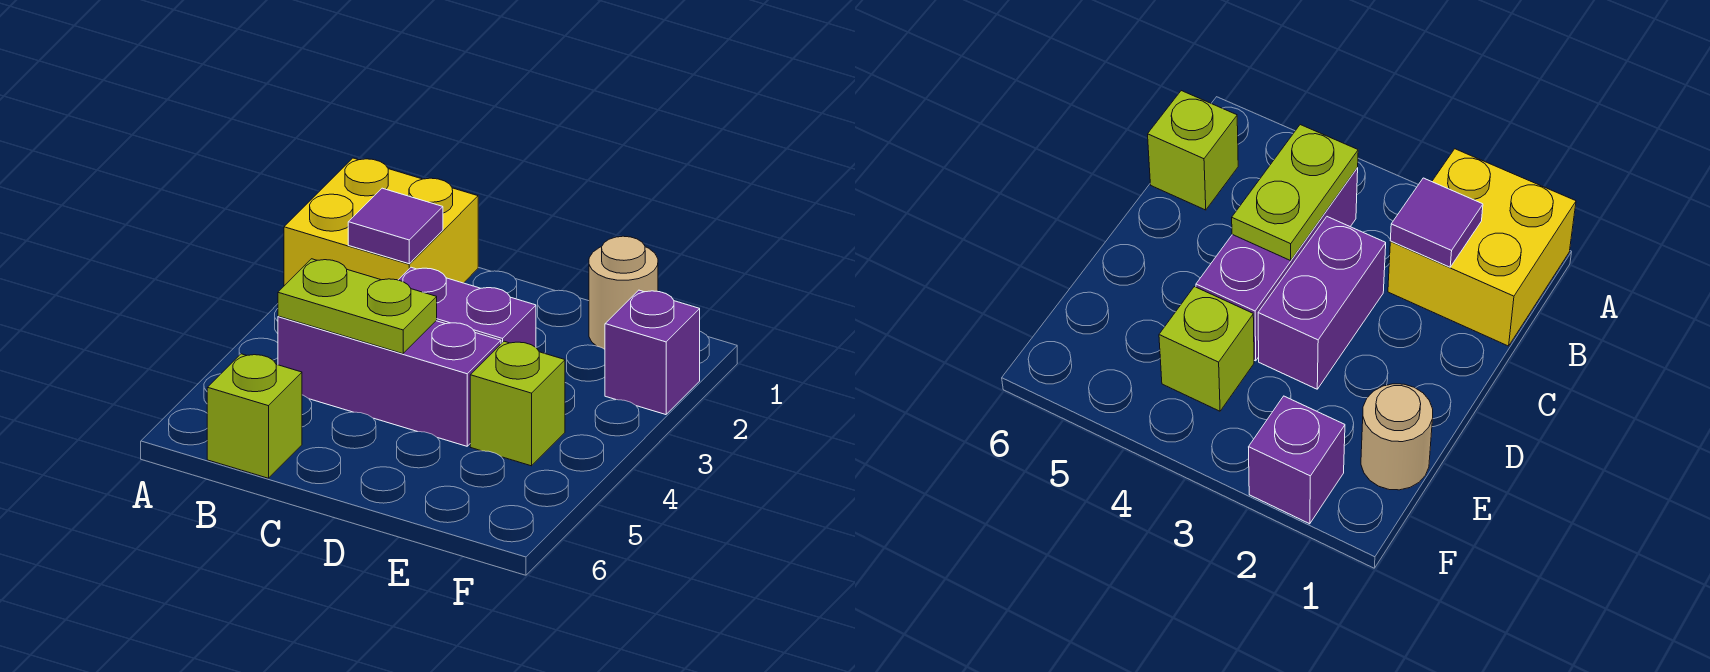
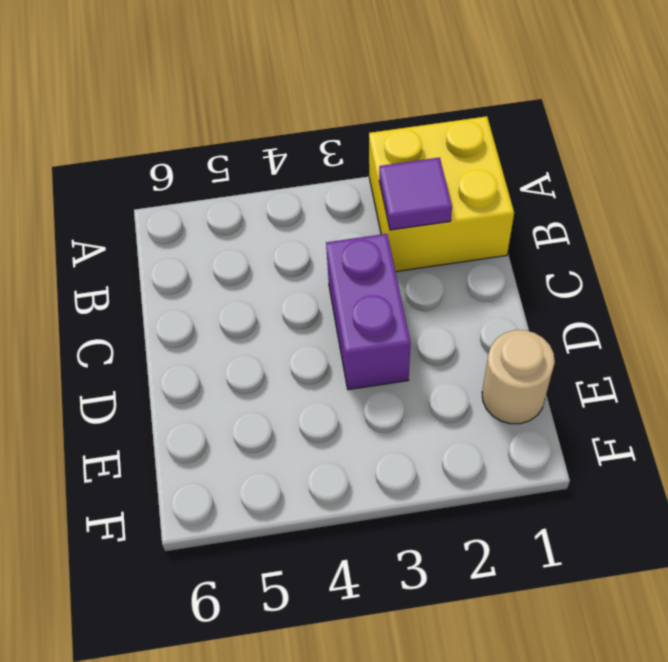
none -> purple 1x3 brick [278,316,501,446]
none -> lime 1x1 brick [207,354,302,478]

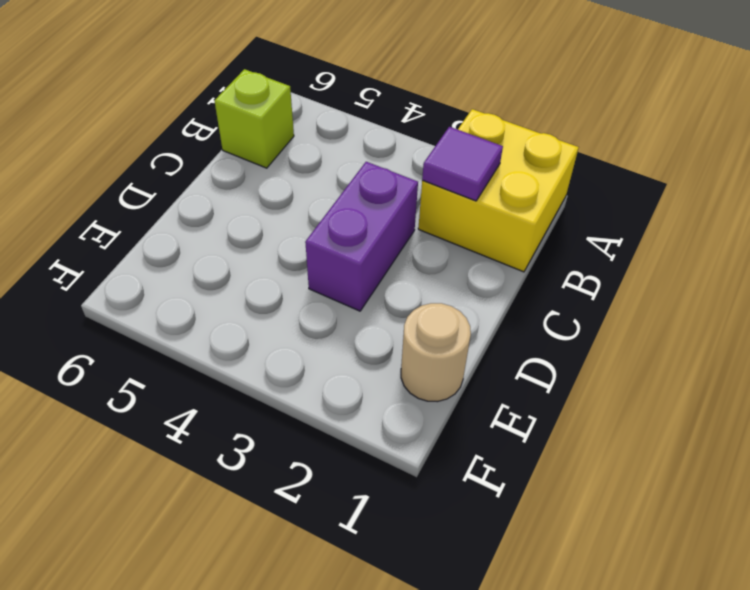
none -> purple 1x3 brick [278,316,501,446]
none -> lime 1x1 brick [470,341,565,466]

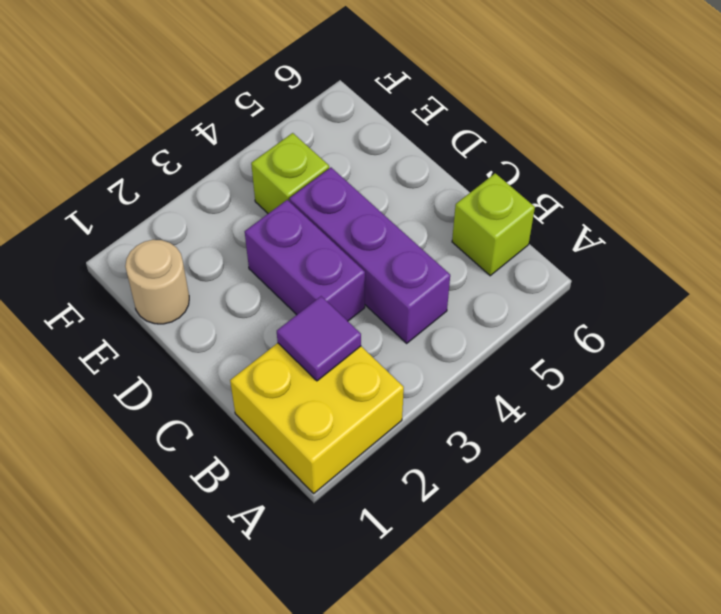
none -> purple 1x1 brick [605,290,700,415]
none -> lime 1x2 plate [278,259,437,354]

